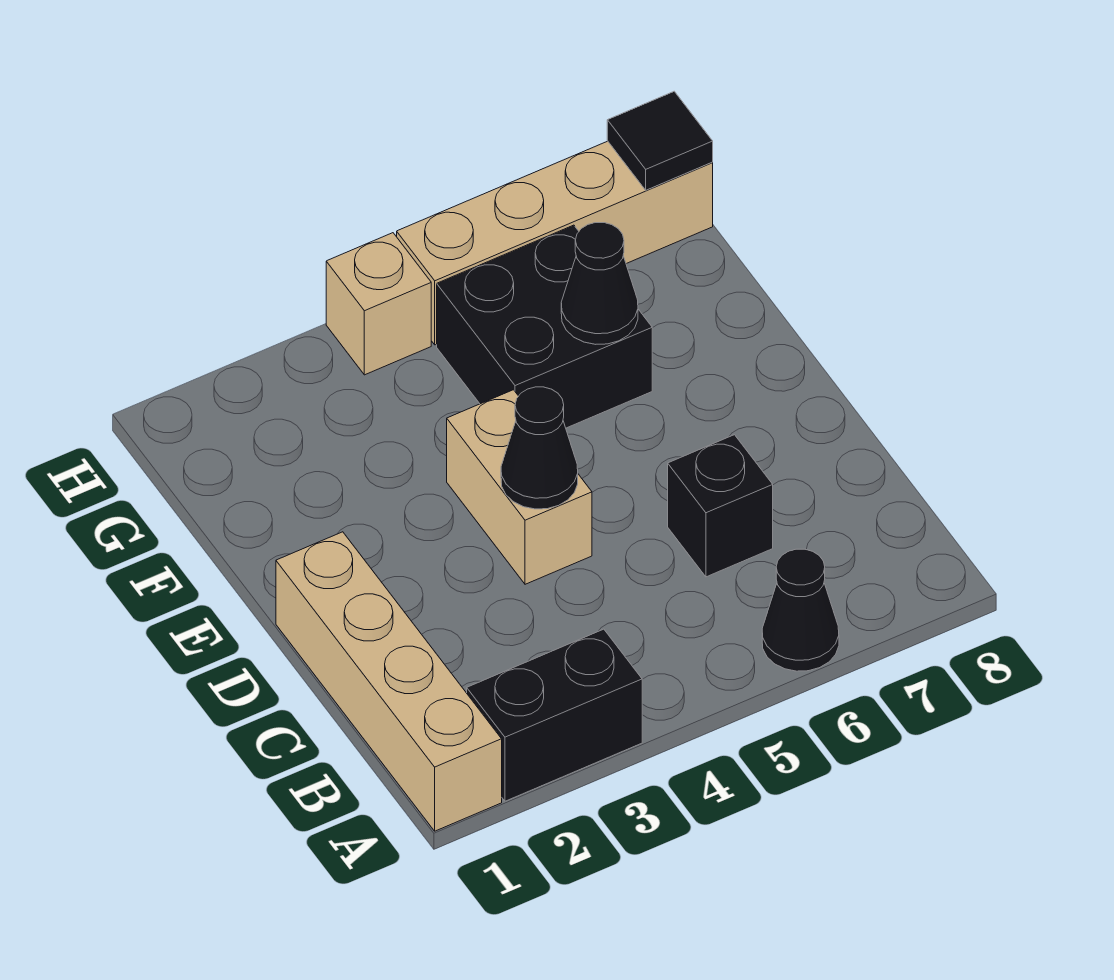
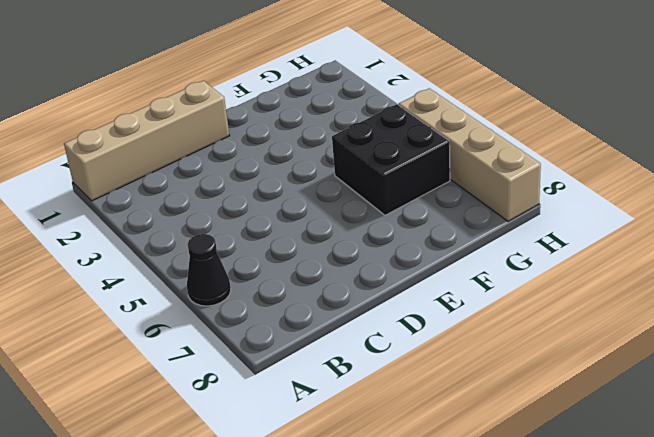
none -> black 1x2 brick [467,629,642,801]
none -> black 1x1 brick [668,435,773,577]

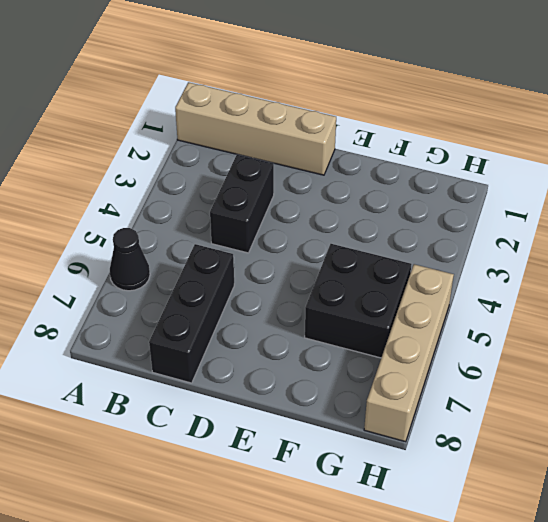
black 1x2 brick [210,155,274,253] -> black 1x2 brick moved to [467,629,642,801]
black 1x3 brick [149,244,234,383] -> black 1x1 brick [668,435,773,577]
none -> tan 1x2 brick [447,390,592,584]
none -> tan 1x1 brick [326,233,431,375]

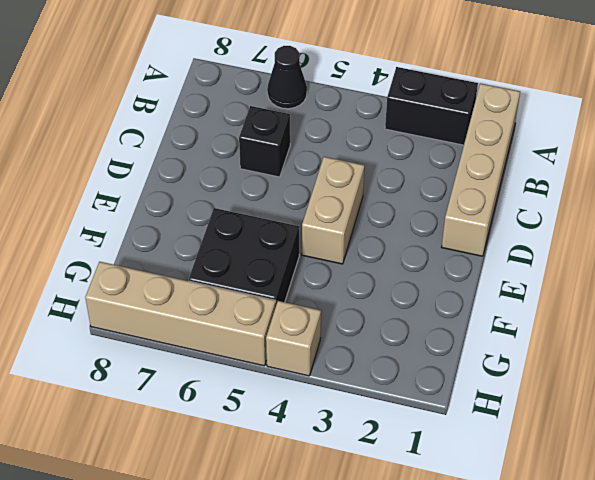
none -> black 1x1 cone [501,387,578,509]
none -> black 1x1 cone [561,223,638,344]

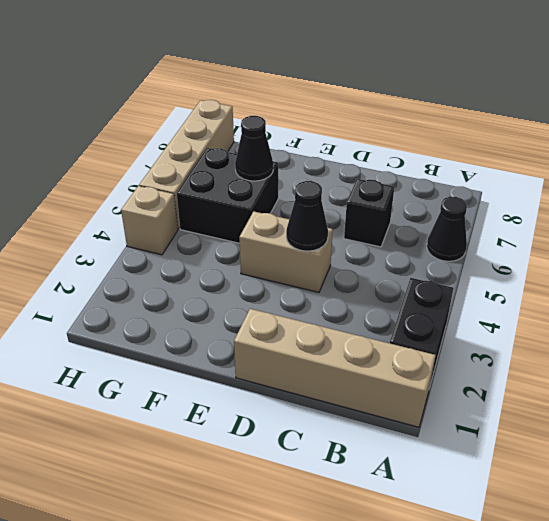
none -> black 1x1 tile [607,91,713,190]

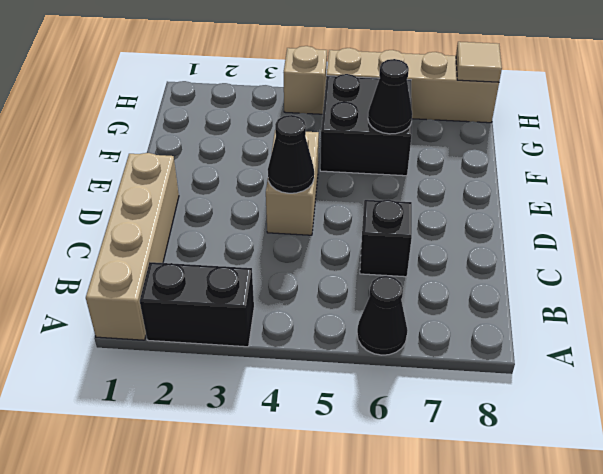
tan 1x1 tile [456,42,502,82] -> black 1x1 tile [607,91,713,190]

